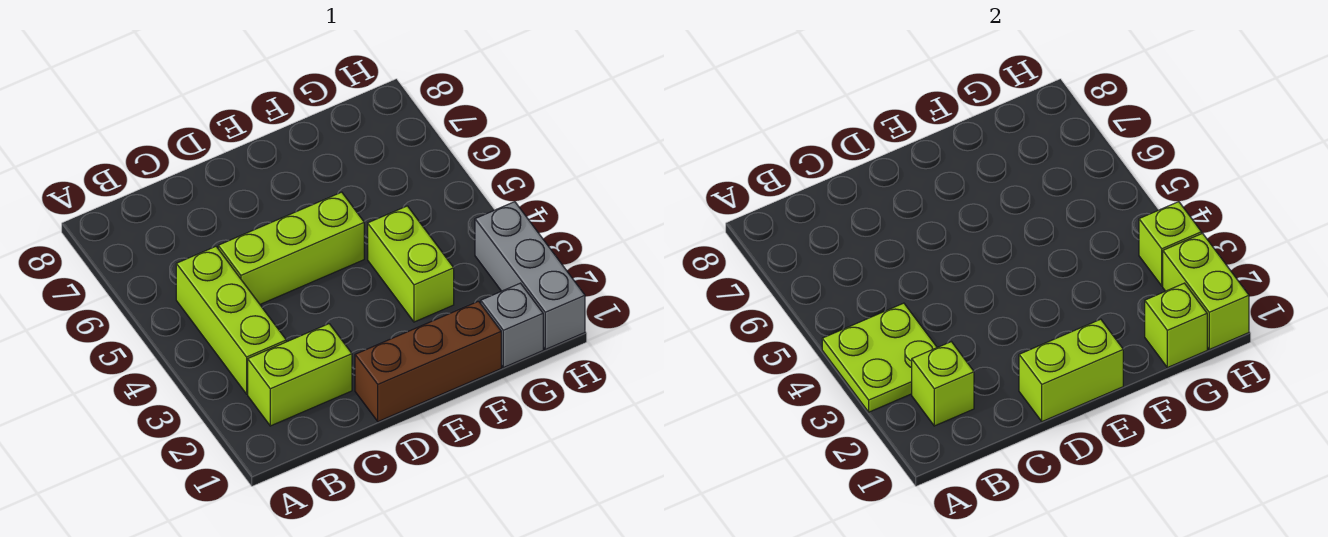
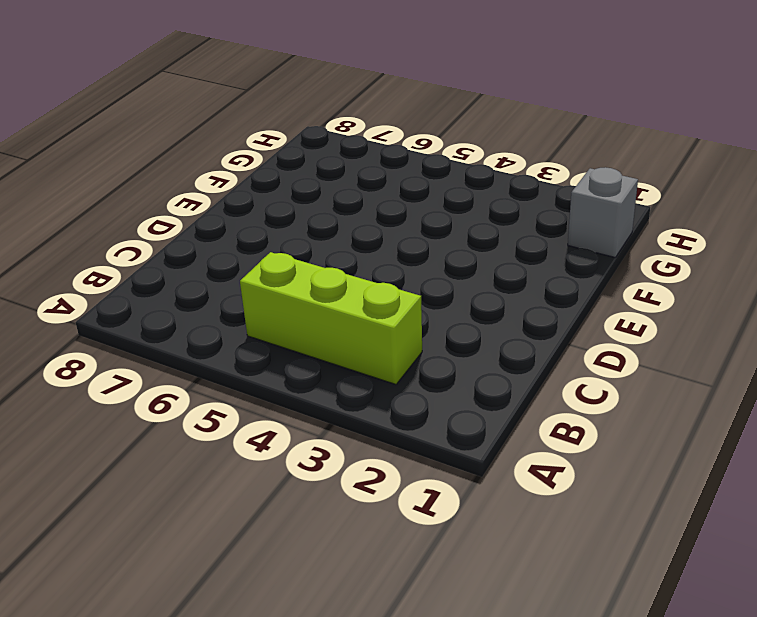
none -> lime 1x2 brick [248,324,352,426]
none -> lime 1x3 brick [218,192,364,304]
none -> brown 1x3 brick [355,301,501,422]

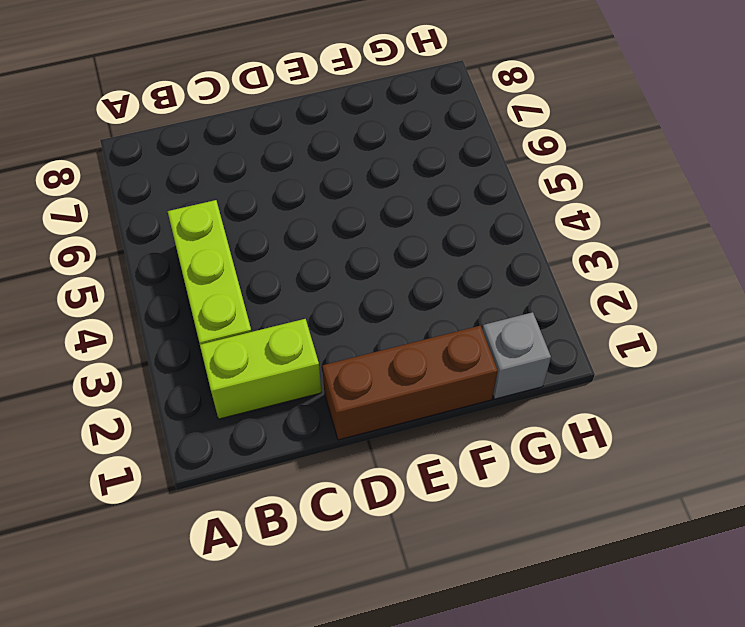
none -> lime 1x3 brick [218,192,364,304]
none -> lime 1x2 brick [368,206,454,322]
none -> grey 1x3 brick [475,202,585,349]

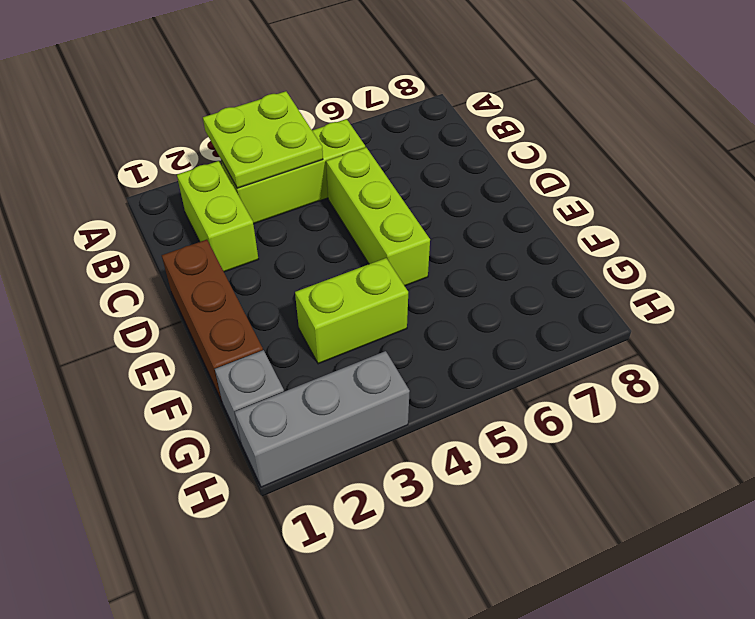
none -> lime 1x1 brick [912,342,974,426]
none -> lime 1x2 brick [1019,319,1123,422]
none -> lime 1x1 brick [1145,283,1207,368]

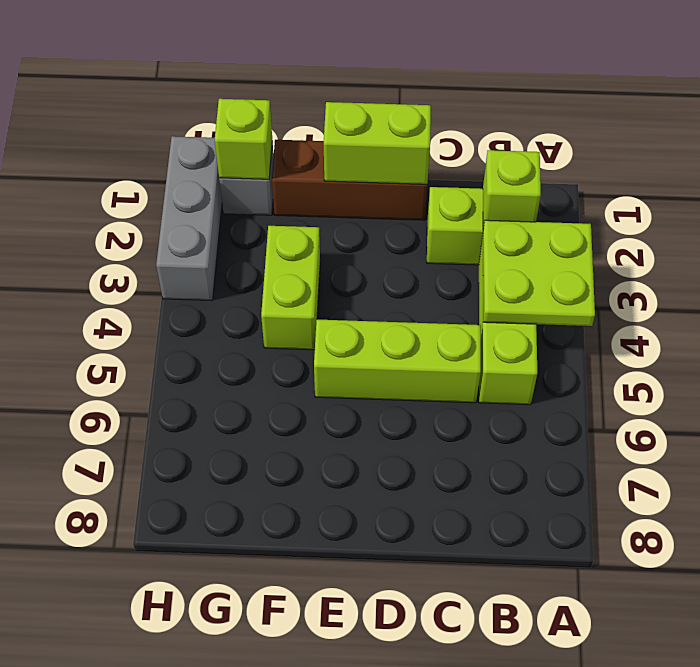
none -> lime 1x2 brick [1163,234,1249,349]
none -> lime 1x1 brick [1139,202,1202,286]

